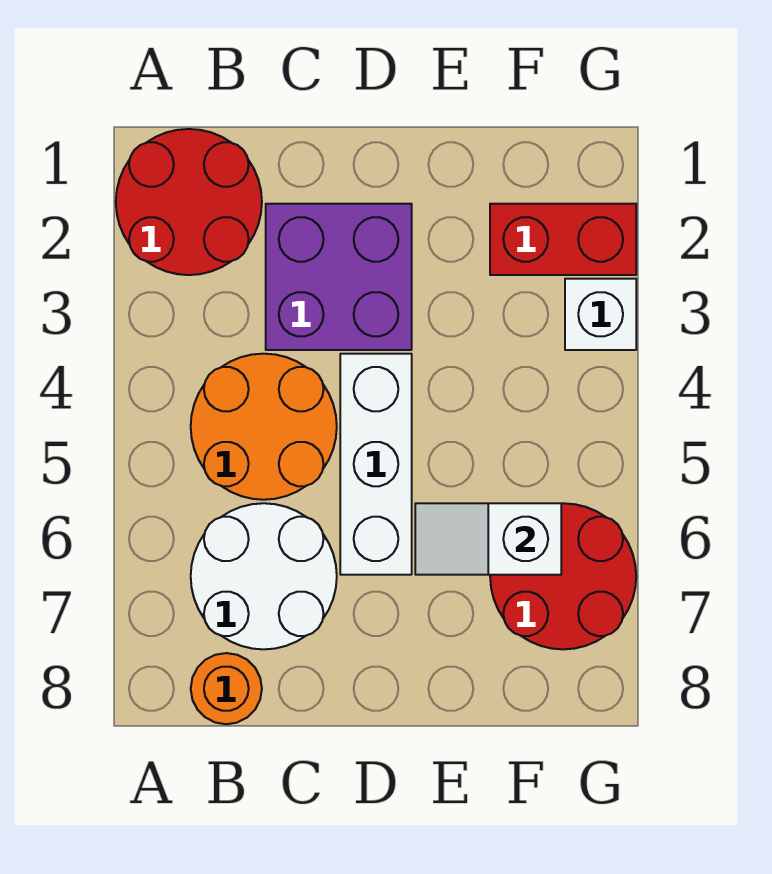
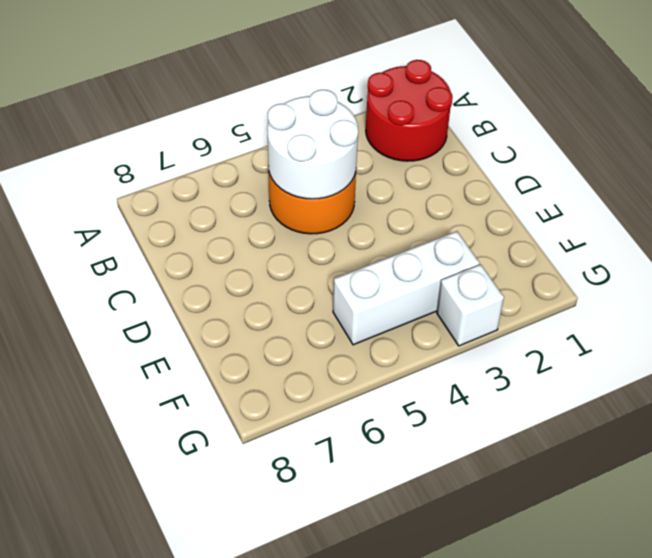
white 2x2 round brick [267,90,358,199] -> white 2x2 round brick moved to [191,503,337,649]
white 1x3 brick [333,231,479,345] -> white 1x3 brick moved to [340,354,412,575]
none -> orange 1x1 round brick [191,653,262,724]
none -> purple 2x2 brick [266,204,412,350]

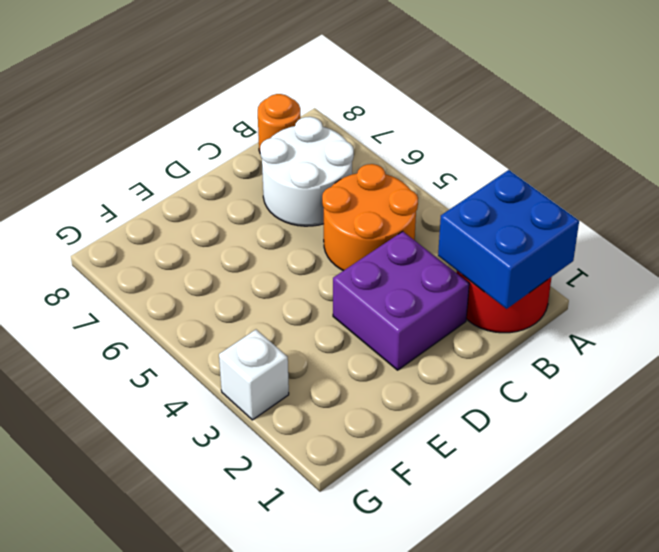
blue 2x2 brick [438,170,579,309] -> none
none -> white 1x3 brick [340,354,412,575]
none -> red 1x2 brick [490,204,636,275]

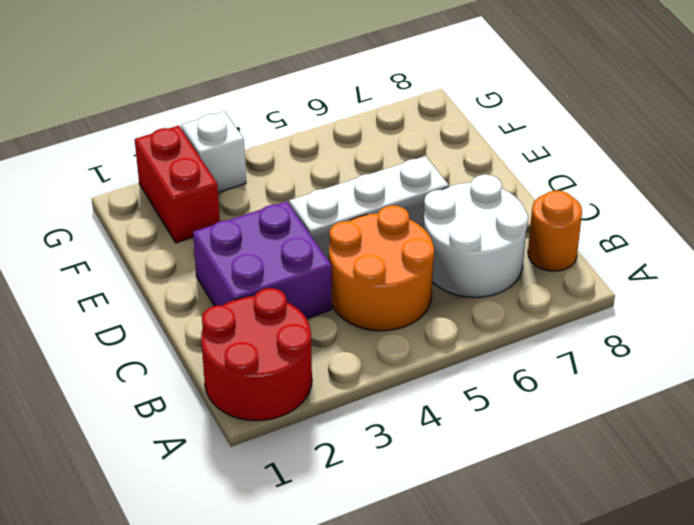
none -> red 2x2 round brick [490,503,636,649]
none -> white 1x2 slope [415,503,561,575]

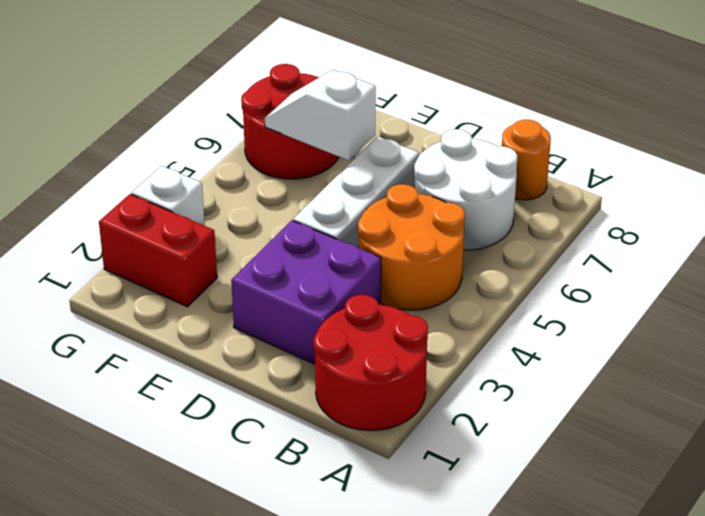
white 1x2 slope [265,70,376,160] -> white 1x2 slope turned to [415,503,561,575]

